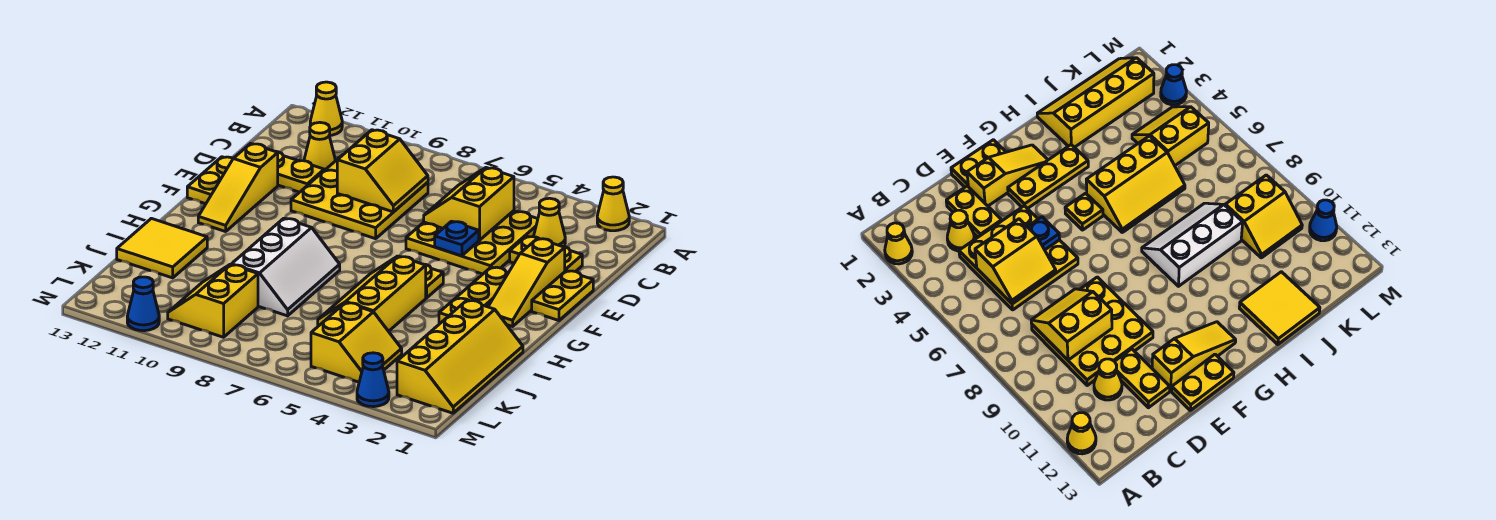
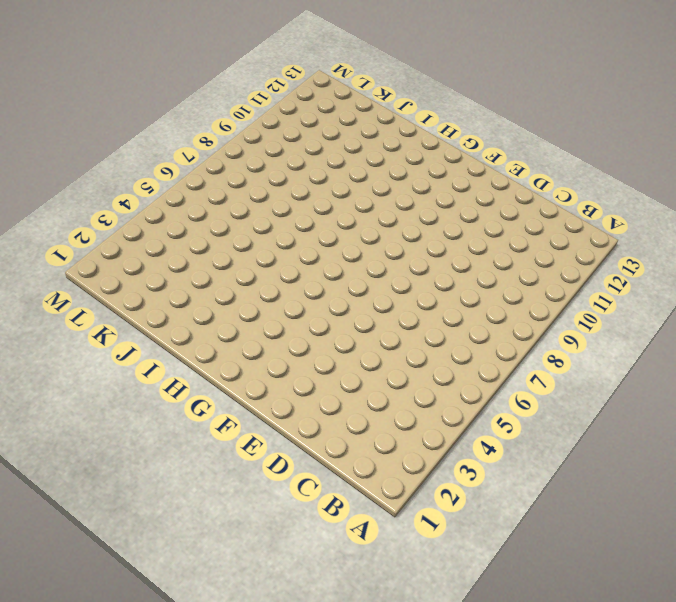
none -> yellow 1x1 cone [597,177,629,231]
none -> yellow 1x1 cone [310,82,342,136]
none -> yellow 1x1 cone [534,198,565,246]

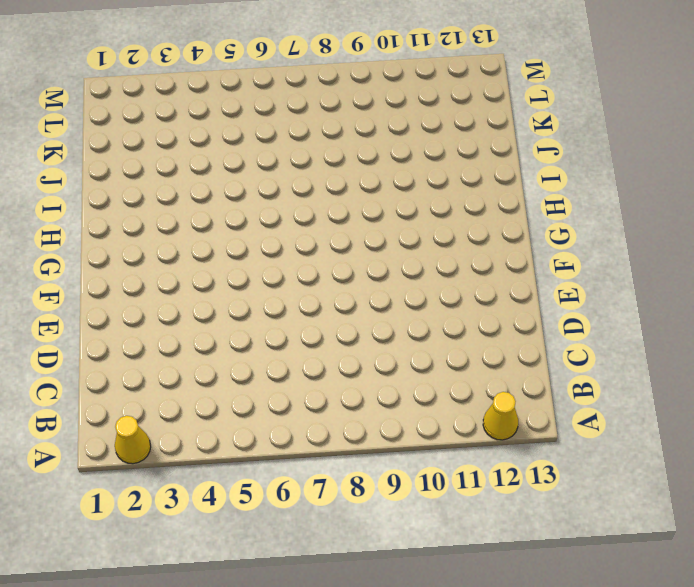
none -> yellow 1x1 cone [534,198,565,246]
none -> yellow 3x3 plate [406,211,538,274]
none -> yellow 3x3 plate [291,157,428,239]

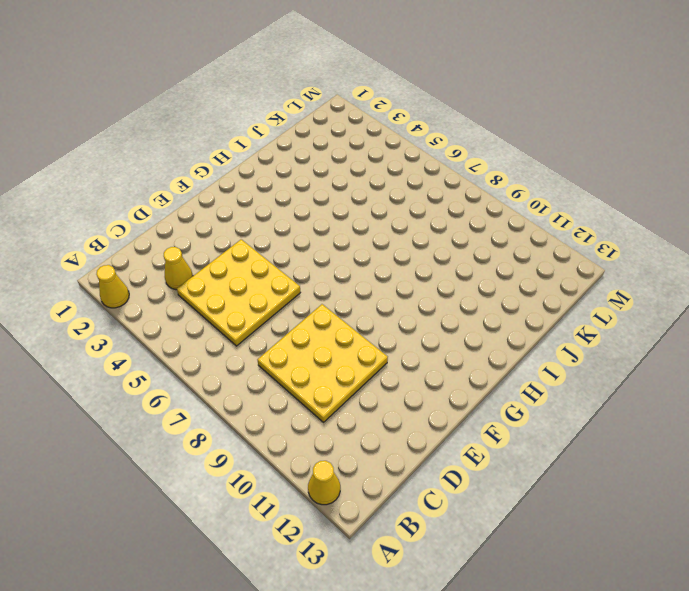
none -> yellow 1x1 cone [304,122,336,171]
none -> yellow 1x2 plate [510,236,582,272]
none -> yellow 1x2 plate [275,151,324,192]

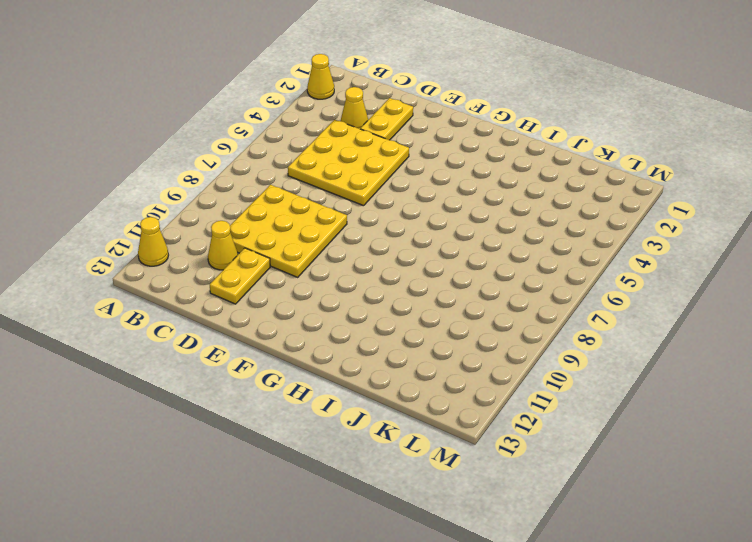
none -> yellow 1x2 plate [532,271,593,321]
none -> yellow 1x3 slope [488,238,565,327]
none -> yellow 1x3 slope [198,144,278,232]

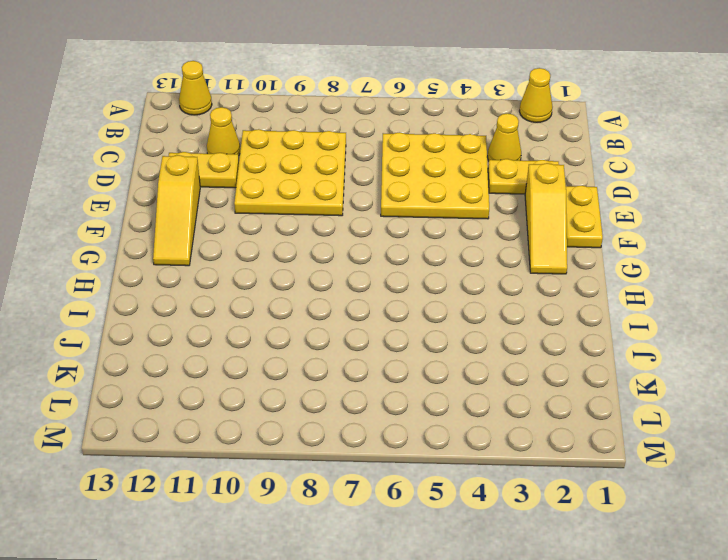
none -> yellow 1x2 plate [187,157,233,204]
none -> yellow 1x3 plate [439,267,508,324]
none -> yellow 1x1 plate [424,264,443,298]

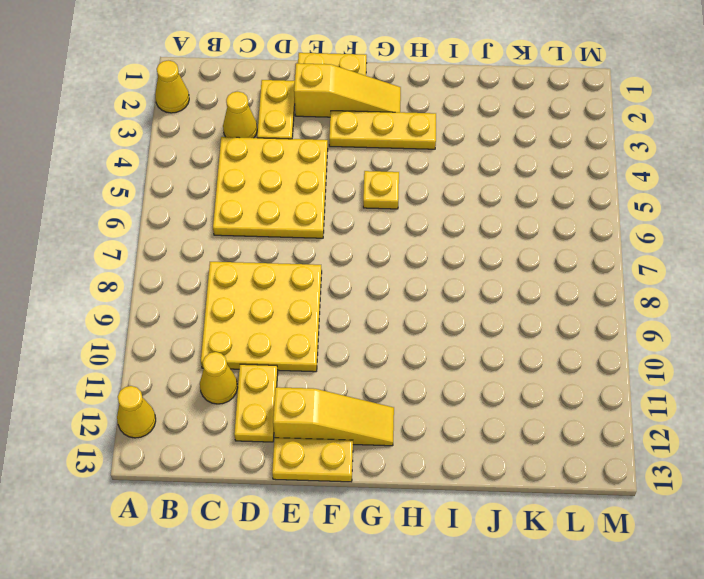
none -> yellow 2x3 slope [318,256,426,331]
none -> white 2x3 slope [232,218,340,316]
none -> yellow 2x4 slope [397,300,523,413]

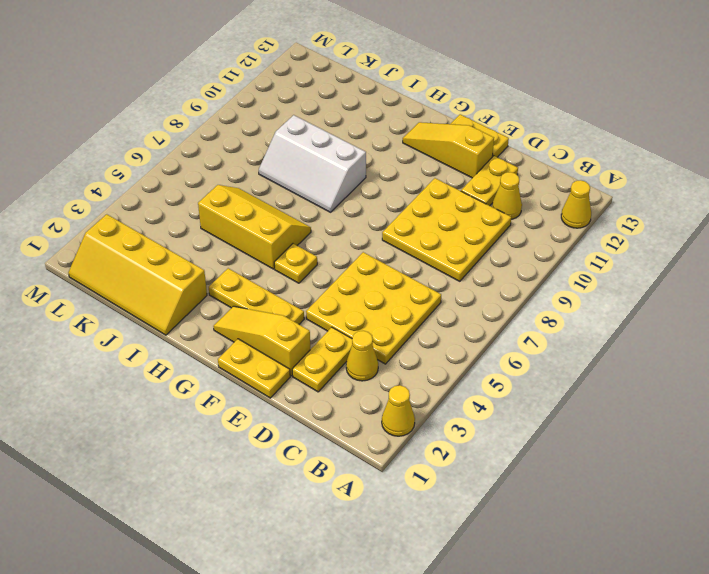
none -> yellow 2x2 tile [117,218,207,278]
none -> yellow 2x2 slope [311,303,402,382]
none -> yellow 2x2 slope [168,264,258,337]

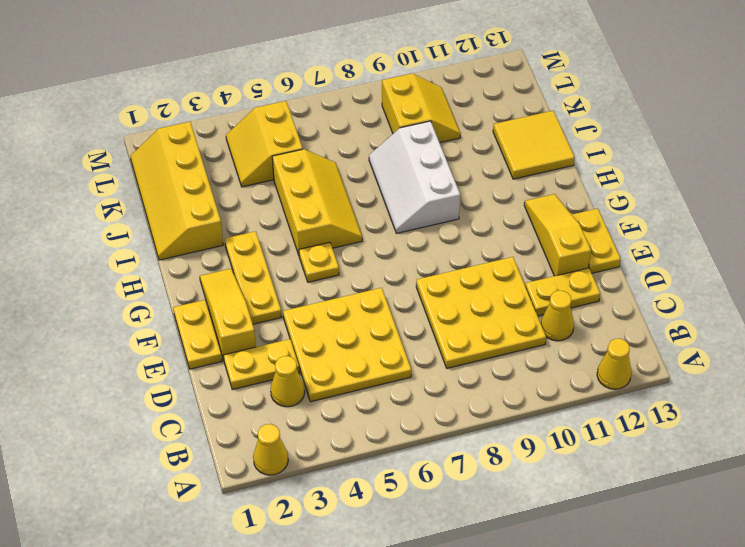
none -> blue 1x1 cone [357,353,389,407]
none -> blue 1x1 cone [127,277,159,331]
none -> yellow 2x2 slope [424,168,514,240]

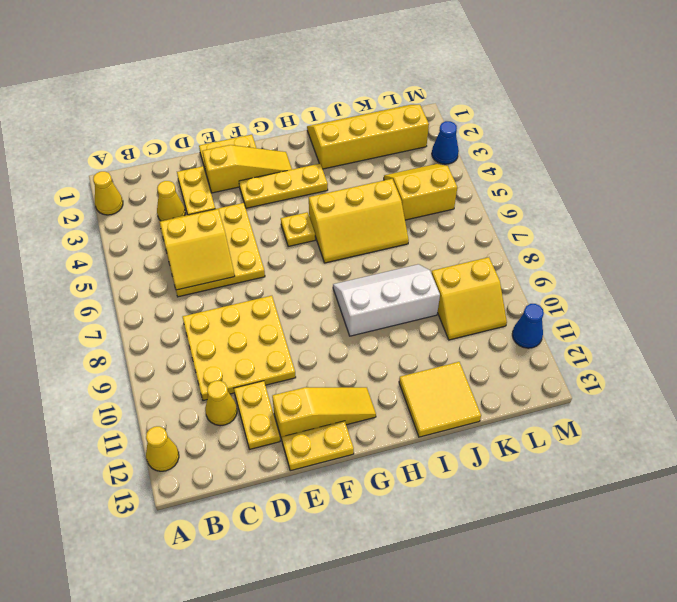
none -> yellow 2x2 slope [337,130,428,212]
none -> blue 1x1 plate [435,221,479,256]

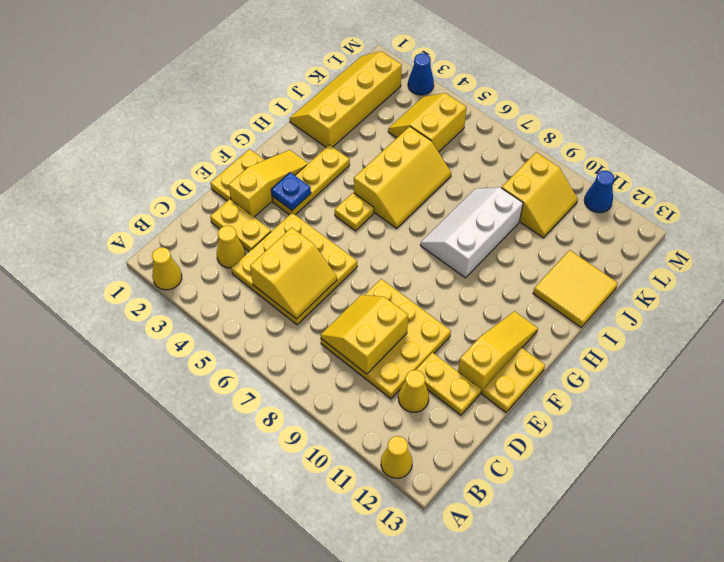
blue 1x1 plate [271,172,311,210] -> blue 1x1 plate moved to [435,221,479,256]

